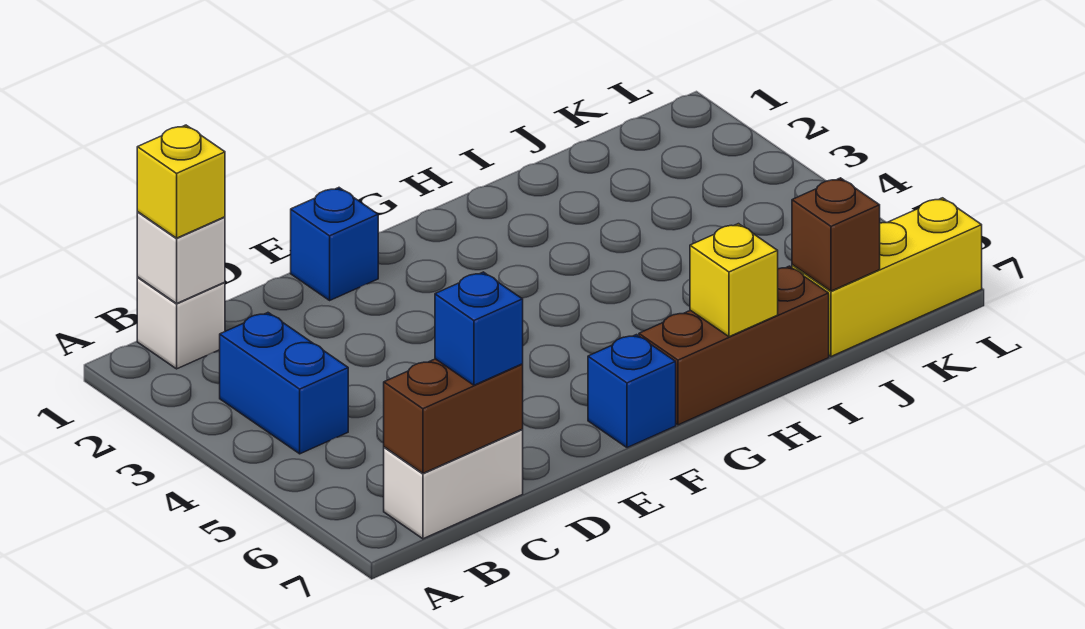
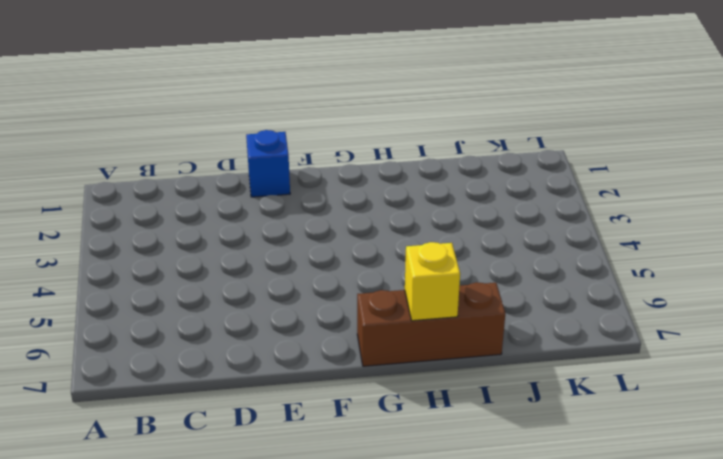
none -> white 1x1 brick [137,277,225,369]
none -> blue 1x2 brick [220,313,348,454]
none -> white 1x2 brick [384,430,523,539]

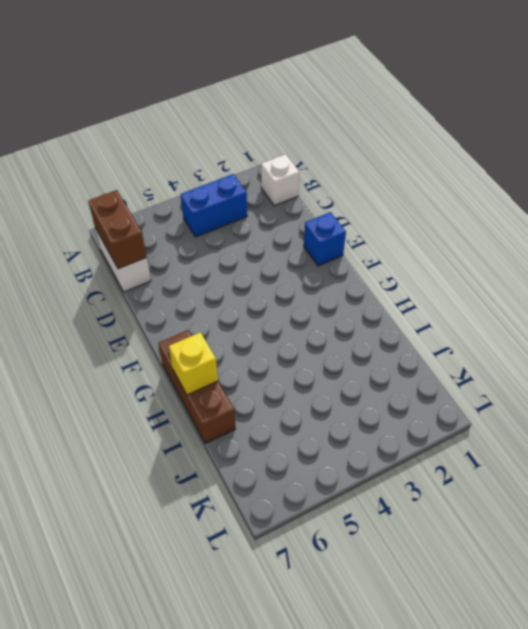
none -> blue 1x1 brick [588,335,676,448]
none -> yellow 1x3 brick [792,198,982,356]
none -> white 1x1 brick [137,212,225,303]

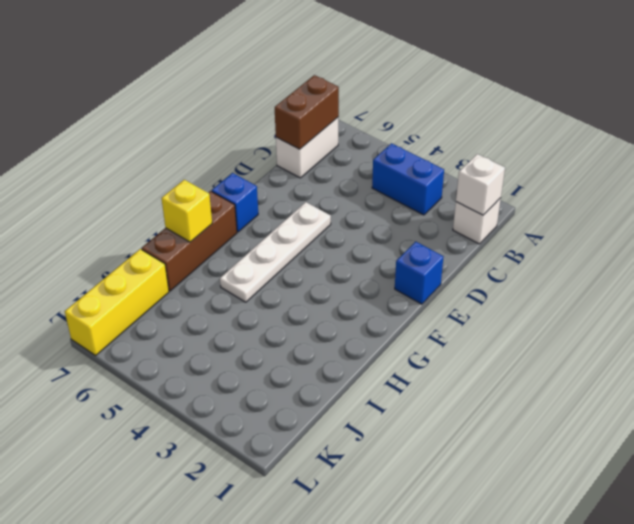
white 1x4 plate [220,202,331,302] -> none
none -> brown 1x1 brick [792,178,880,291]
none -> yellow 1x1 brick [137,125,225,238]
none -> blue 1x1 brick [435,272,523,385]

